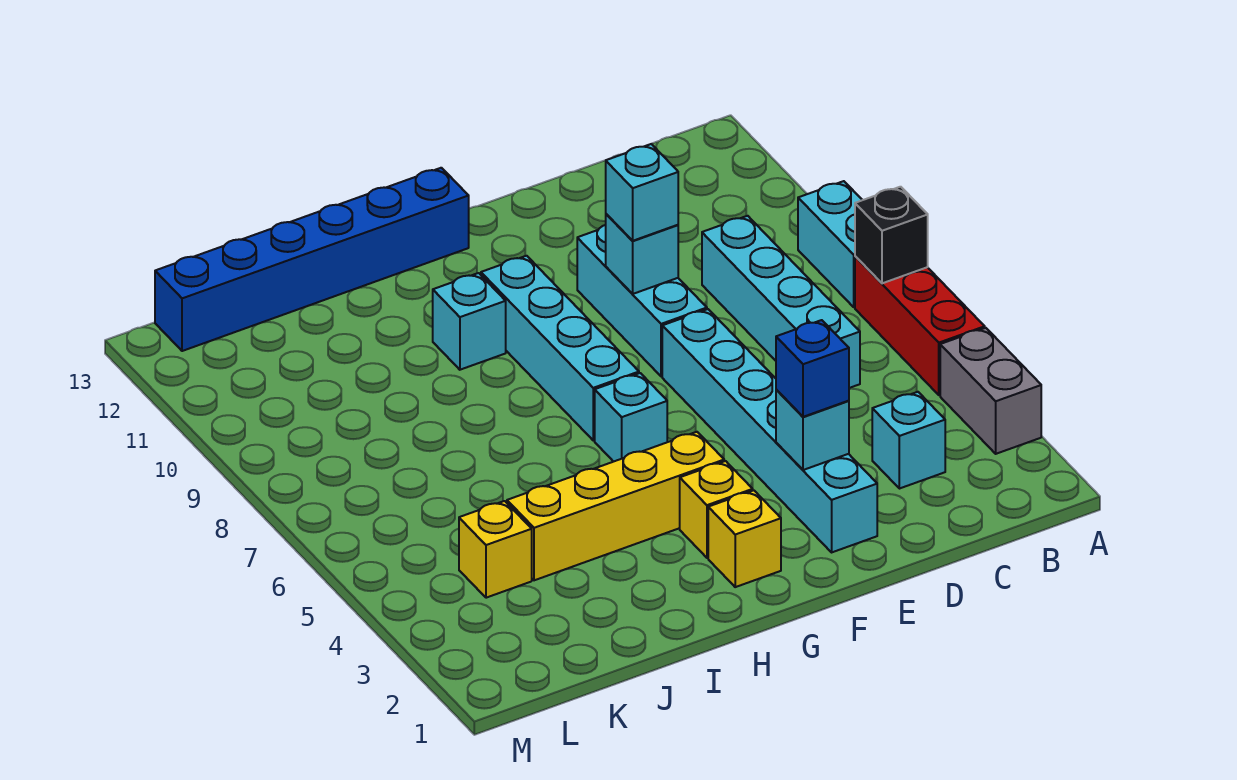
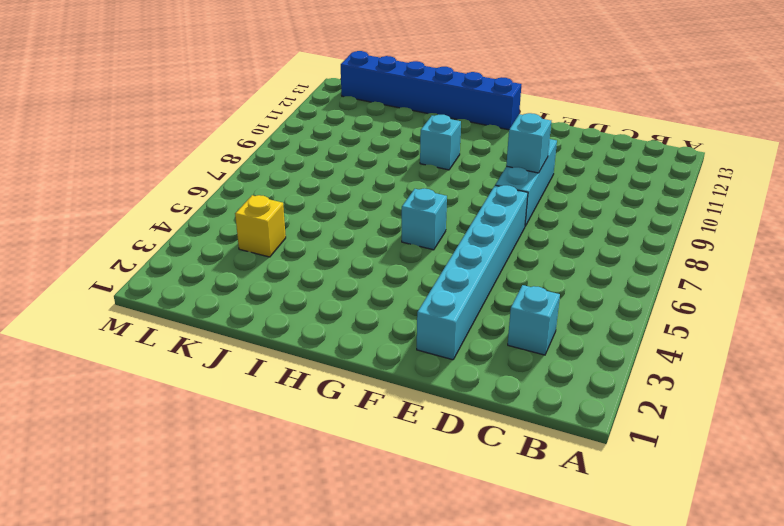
none -> grey 1x2 brick [940,328,1041,454]
none -> red 1x3 brick [855,256,985,395]
none -> cyan 1x2 brick [798,181,862,307]

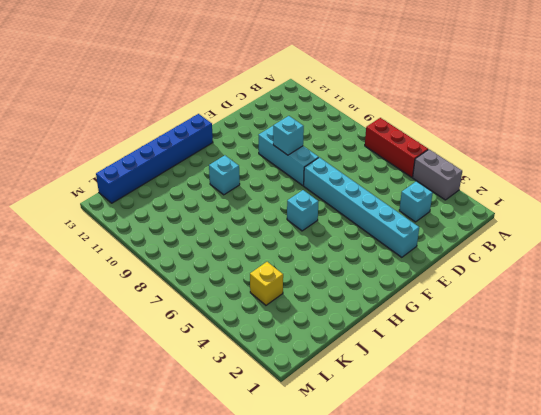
none -> cyan 1x2 brick [798,181,862,307]
none -> cyan 1x4 brick [702,216,860,388]
none -> yellow 1x1 brick [708,490,781,587]

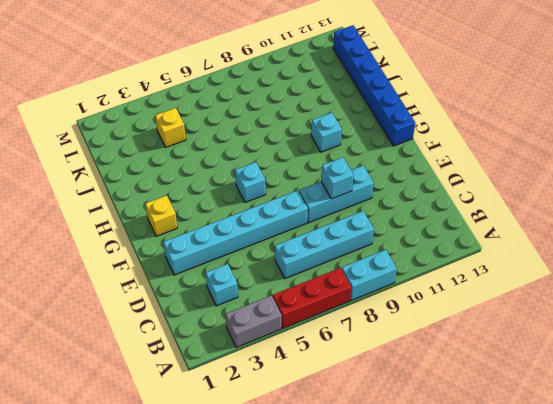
none -> yellow 1x1 brick [680,461,753,558]
none -> yellow 1x4 brick [507,432,724,580]
none -> cyan 1x4 brick [481,256,639,440]

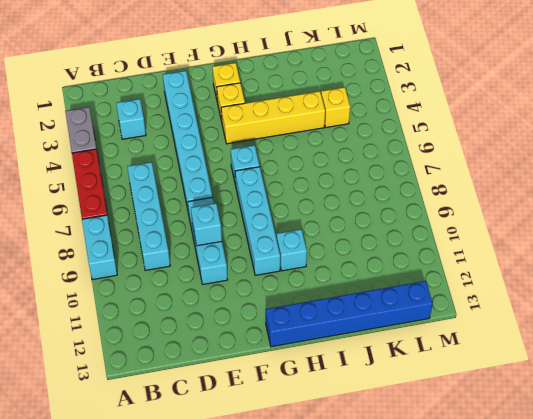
none -> black 1x1 brick [855,187,928,283]
none -> cyan 1x1 brick [776,390,849,470]
none -> blue 1x1 brick [776,320,849,417]

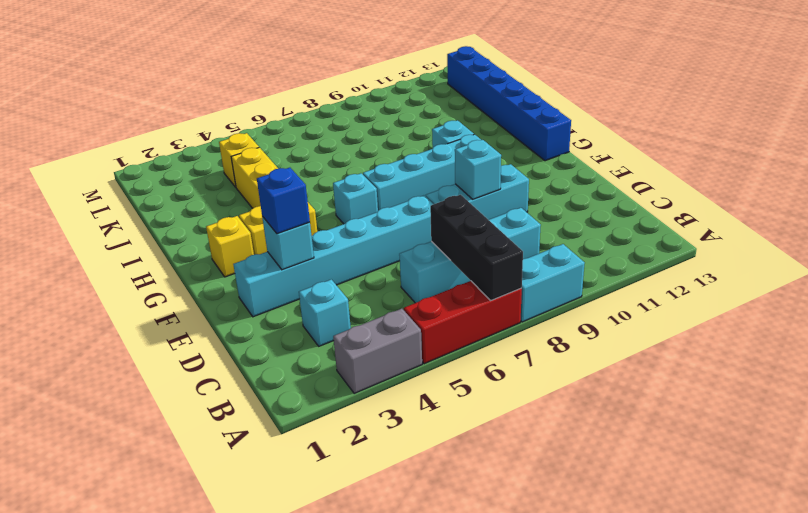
black 1x3 brick [430,195,523,301] -> black 1x1 brick [855,187,928,283]
none -> cyan 1x1 brick [606,144,678,241]

